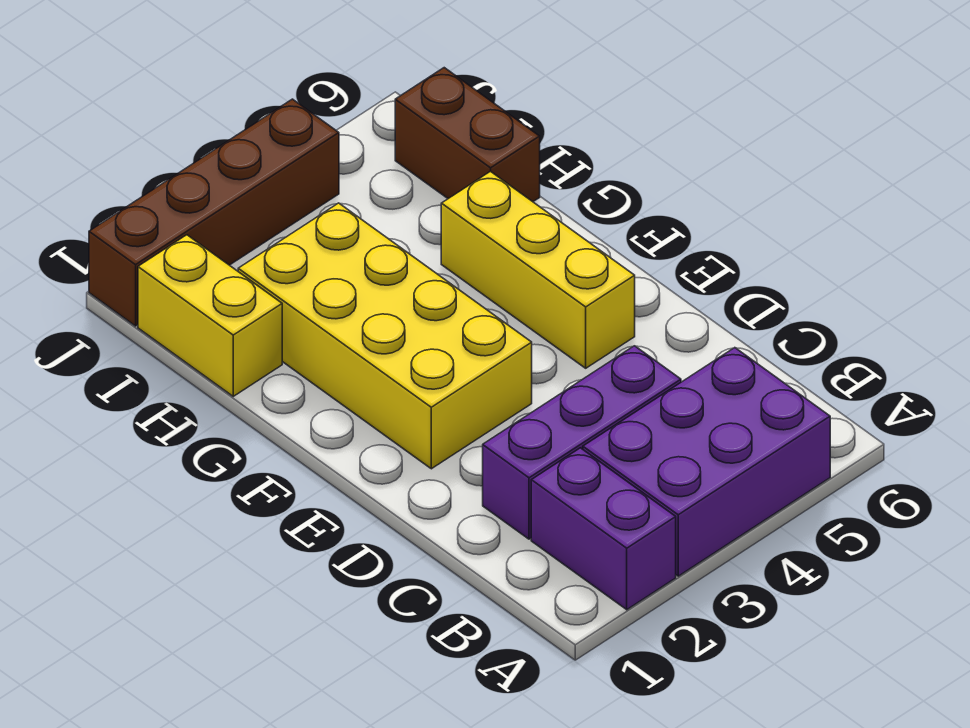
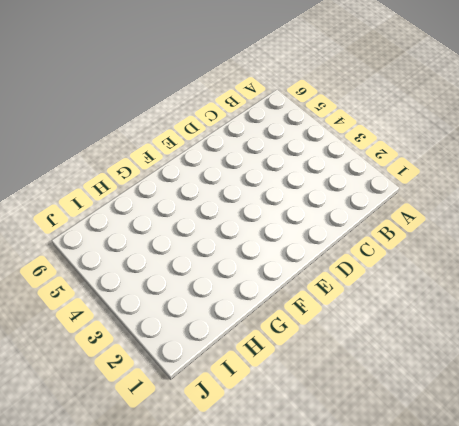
none -> purple 1x2 brick [531,448,676,610]
none -> purple 2x3 brick [583,348,830,576]

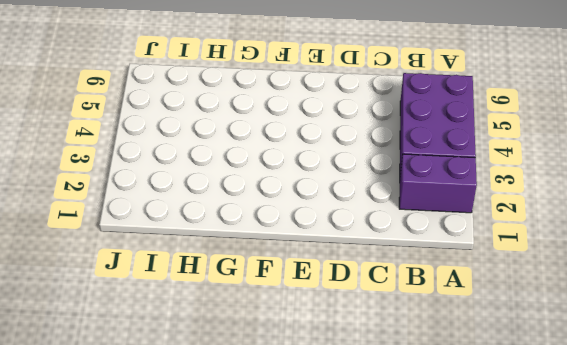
none -> purple 1x3 brick [483,346,681,539]
none -> yellow 2x4 brick [238,203,532,469]

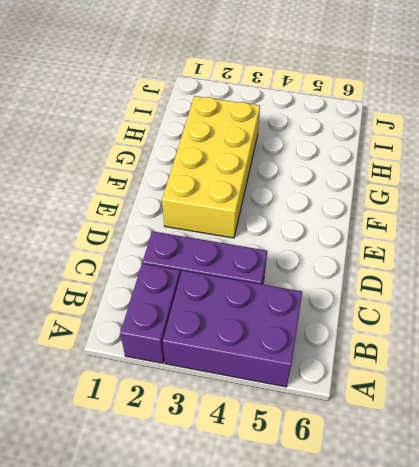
none -> yellow 1x3 brick [441,171,635,368]
none -> yellow 1x2 brick [138,235,282,396]

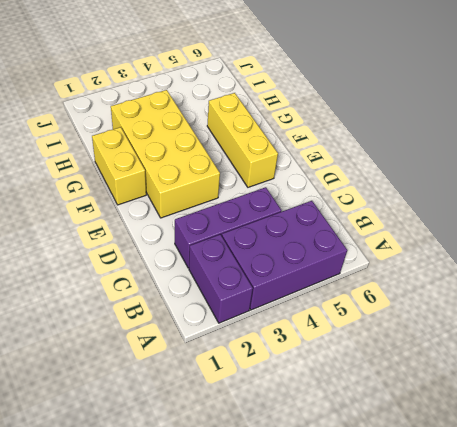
yellow 1x2 brick [92,127,146,205] -> yellow 1x2 brick moved to [138,235,282,396]
none -> brown 1x2 brick [395,68,540,202]
none -> brown 1x4 brick [89,99,339,326]

